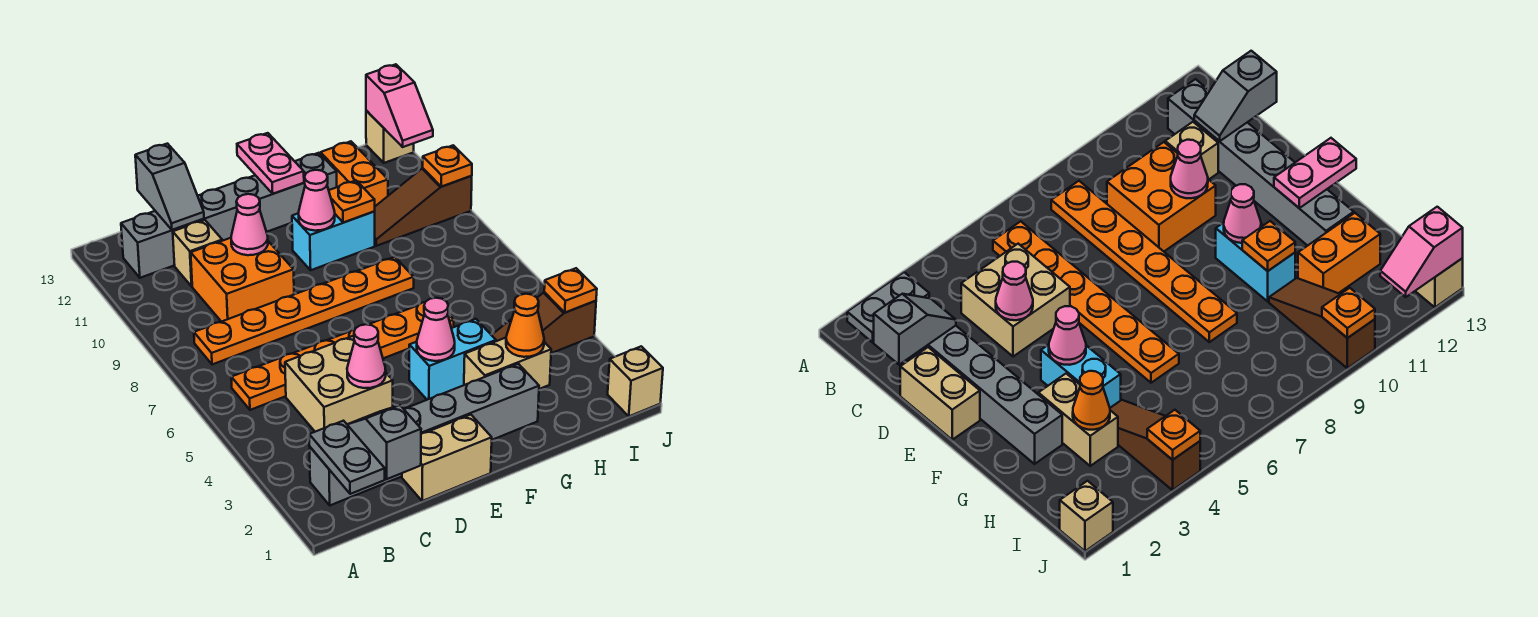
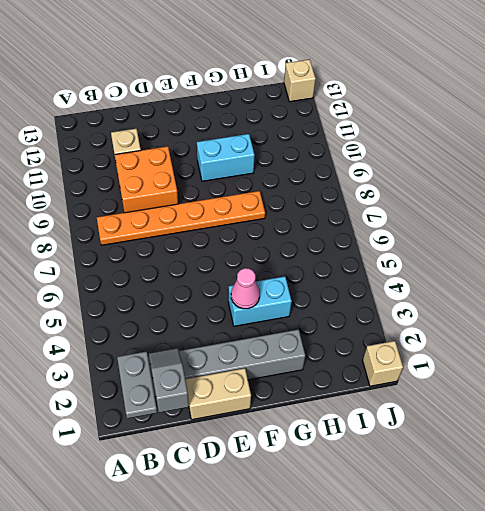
none -> orange 1x6 plate [231,302,454,410]
none -> grey 1x6 brick [121,153,337,278]
none -> tan 2x2 brick [285,336,393,432]

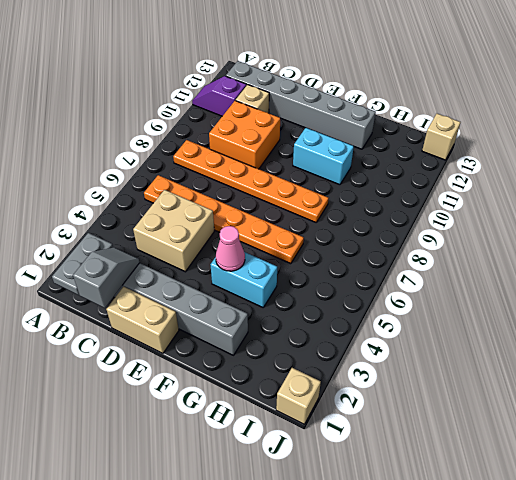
purple 1x2 slope [192,76,246,116] -> none
none -> tan 1x2 brick [464,338,551,389]
none -> brown 1x3 slope [492,292,596,353]
none -> brown 1x3 slope [374,168,472,246]

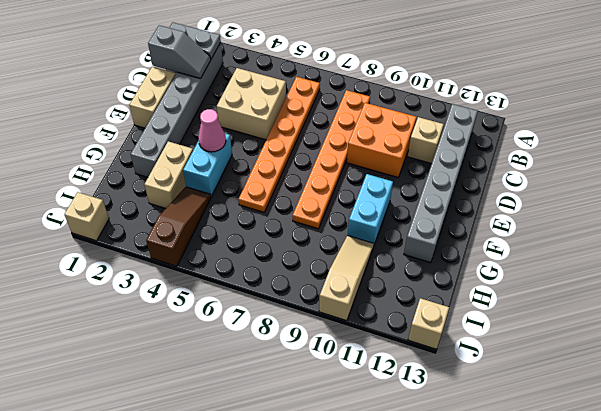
tan 1x3 slope [319,235,374,321] -> brown 1x3 slope [374,168,472,246]
none -> orange 1x2 brick [321,141,388,206]
none -> grey 1x2 slope [135,144,204,230]
none -> pink 1x1 cone [347,324,386,388]

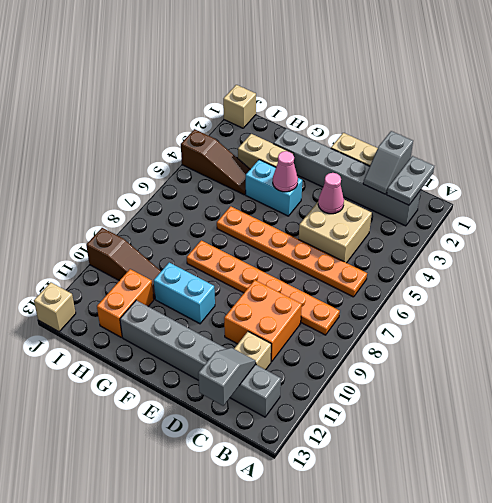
none -> pink 1x1 cone [231,194,268,255]
none -> pink 1x1 cone [299,170,335,231]
none -> pink 1x2 plate [237,133,304,194]

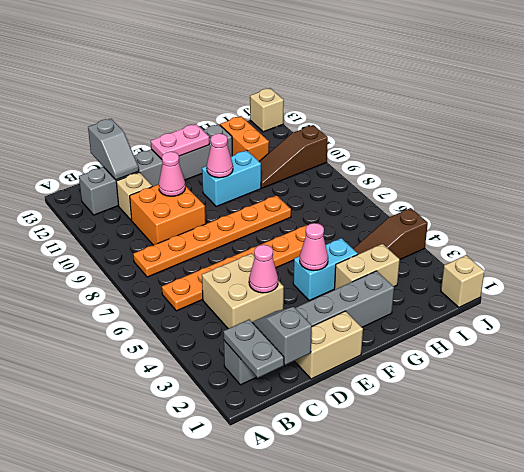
pink 1x2 plate [151,124,209,159] -> pink 1x2 plate turned to [237,133,304,194]
none -> orange 1x1 plate [329,181,375,223]
none -> orange 1x1 cone [506,294,544,357]
none -> orange 1x1 plate [544,268,597,313]

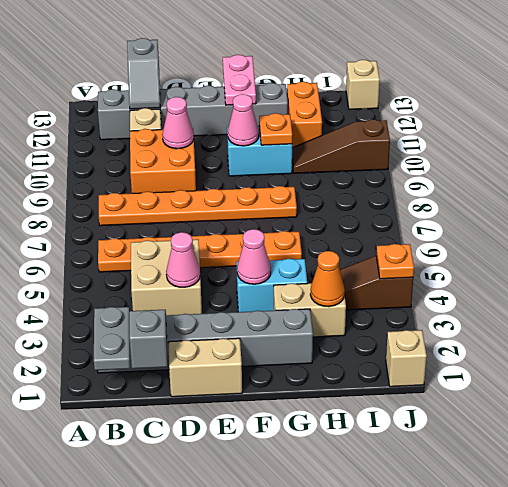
none -> orange 1x1 plate [423,145,472,187]
none -> pink 1x2 slope [366,64,433,147]

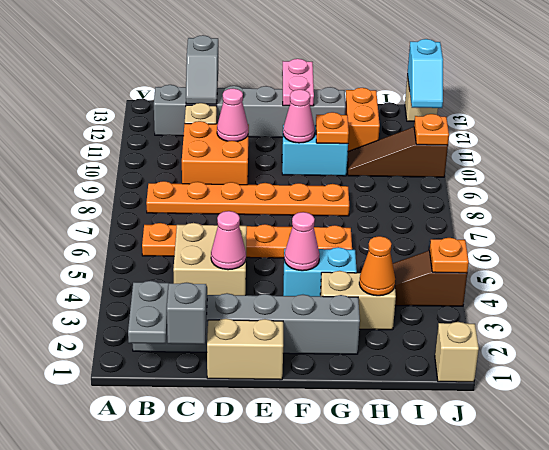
cyan 1x2 slope [407,39,443,108] -> pink 1x2 slope [366,64,433,147]

